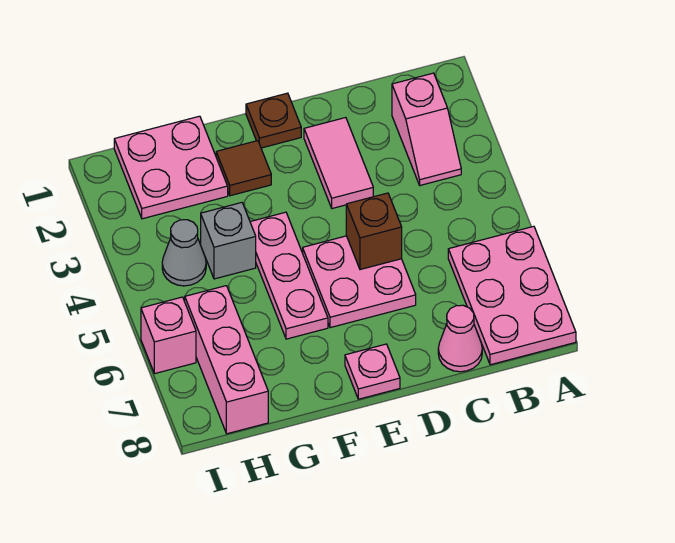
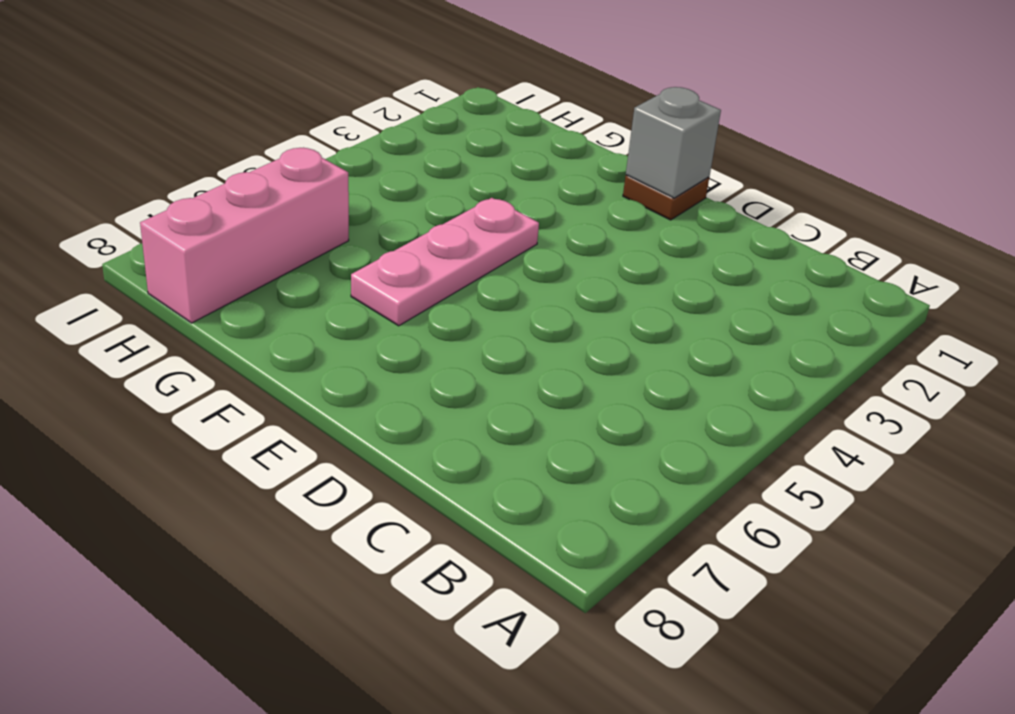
grey 1x1 brick [626,87,721,198] -> grey 1x1 brick moved to [201,203,256,279]
none -> pink 2x3 plate [448,226,576,365]
none -> pink 1x2 slope [392,73,461,185]
none -> pink 1x1 cone [438,305,482,372]

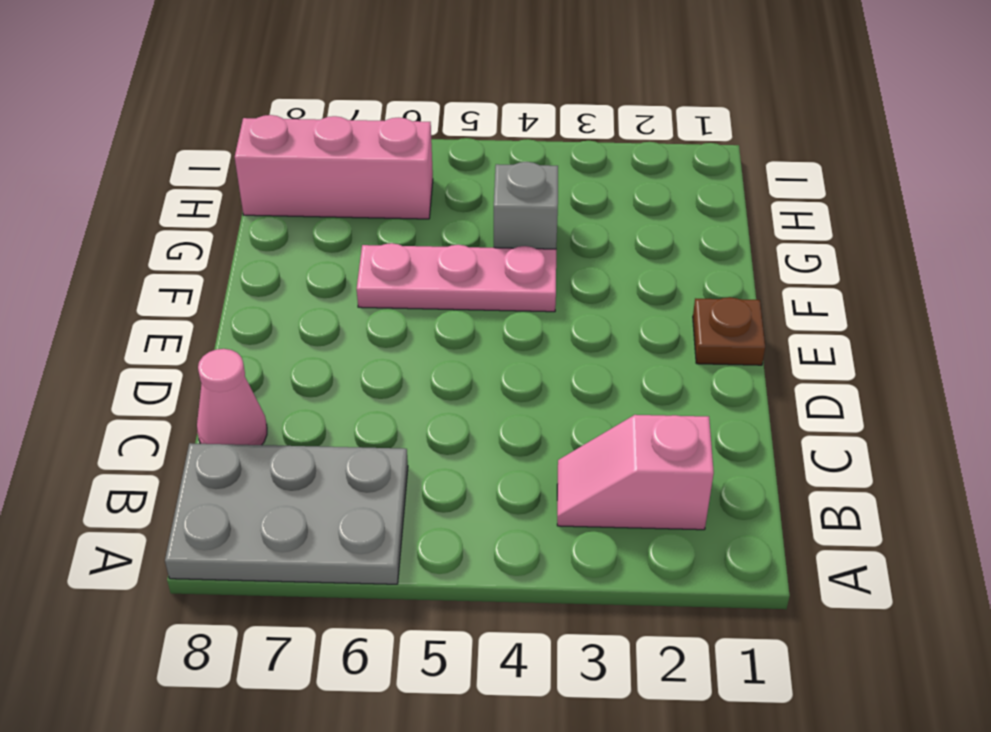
grey 2x3 plate [165,443,408,584] -> pink 2x3 plate [448,226,576,365]
none -> pink 1x2 tile [304,118,373,208]
none -> pink 2x2 plate [303,236,416,328]
none -> pink 1x1 plate [345,344,400,399]

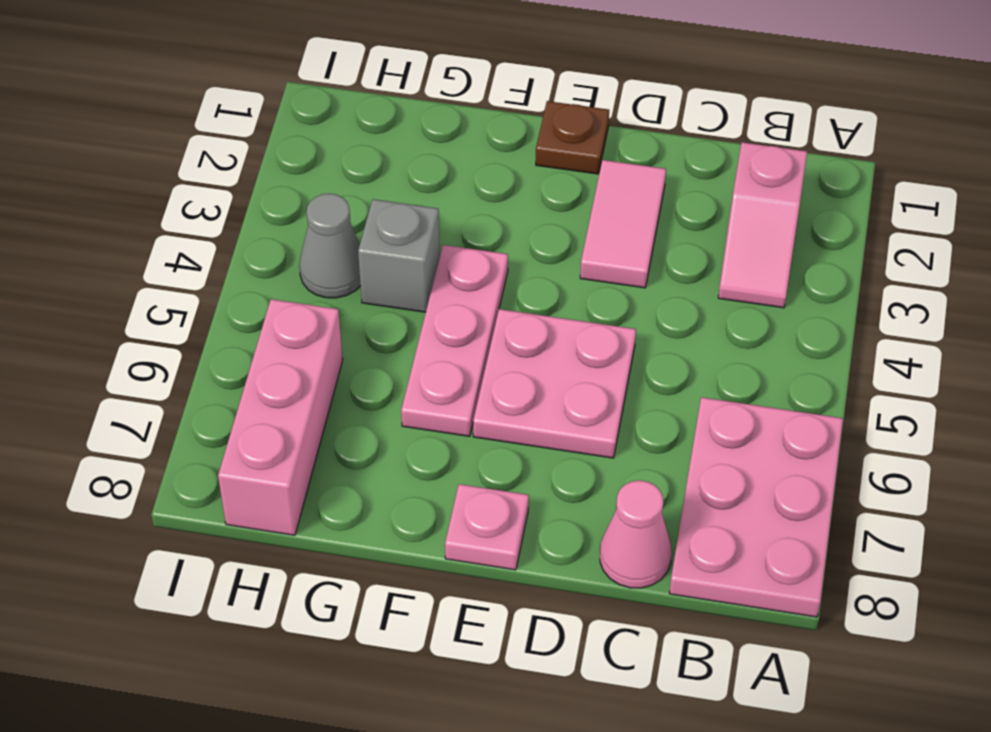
none -> brown 1x1 tile [216,141,271,196]
none -> pink 2x2 plate [114,116,228,219]
none -> pink 1x1 brick [141,297,196,374]

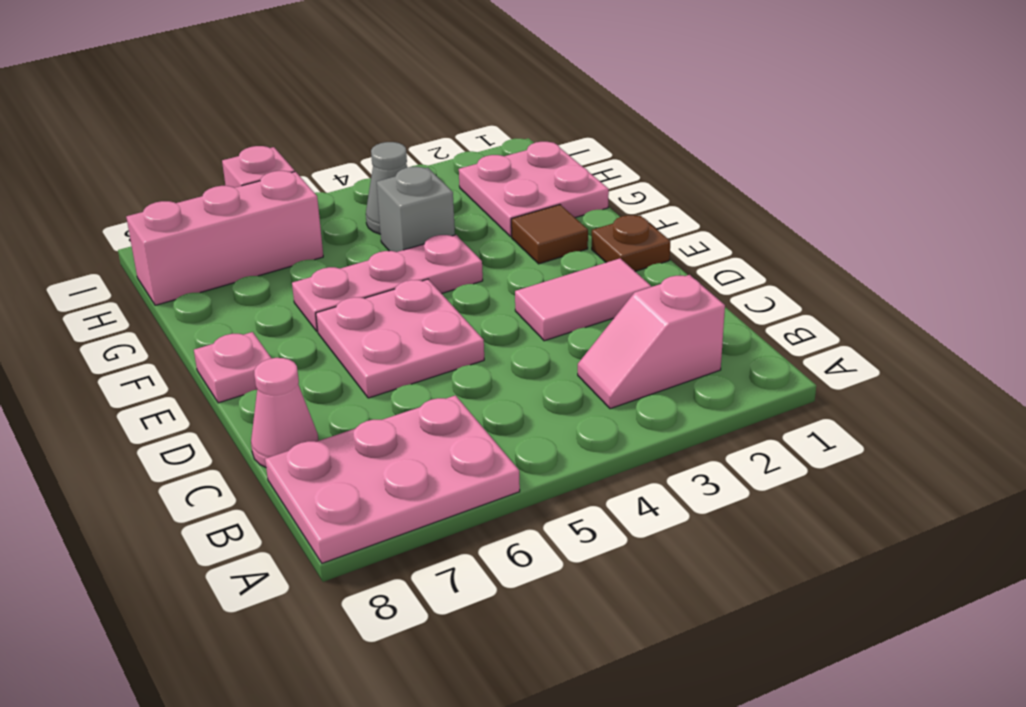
none -> brown 1x1 brick [346,193,402,270]

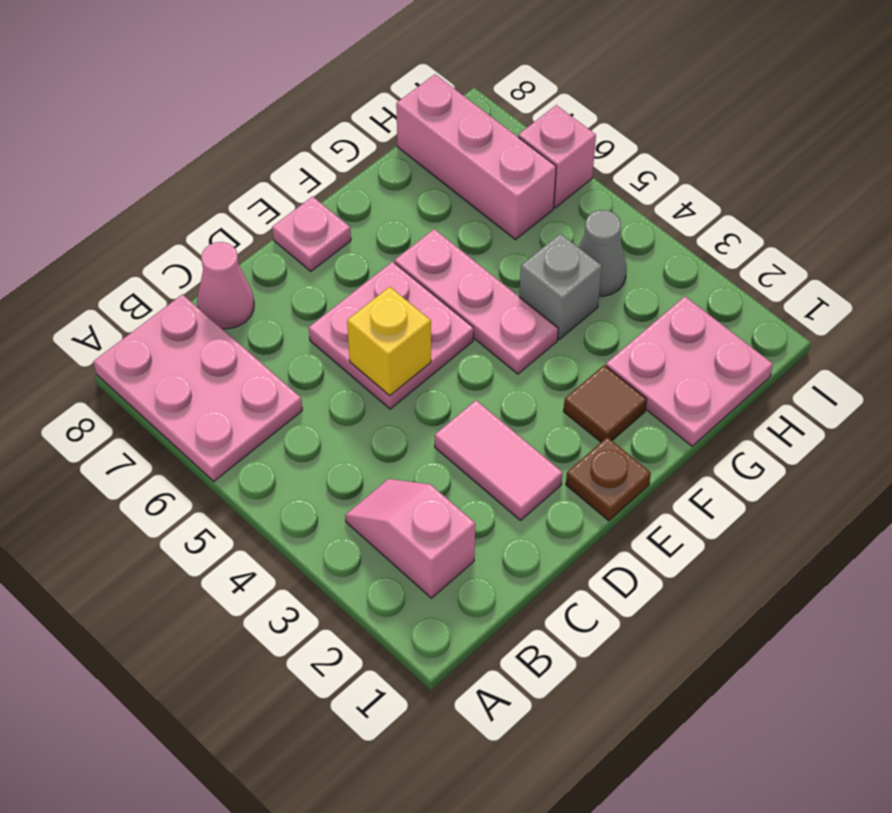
yellow 1x1 brick [347,287,431,396] -> brown 1x1 brick [346,193,402,270]

